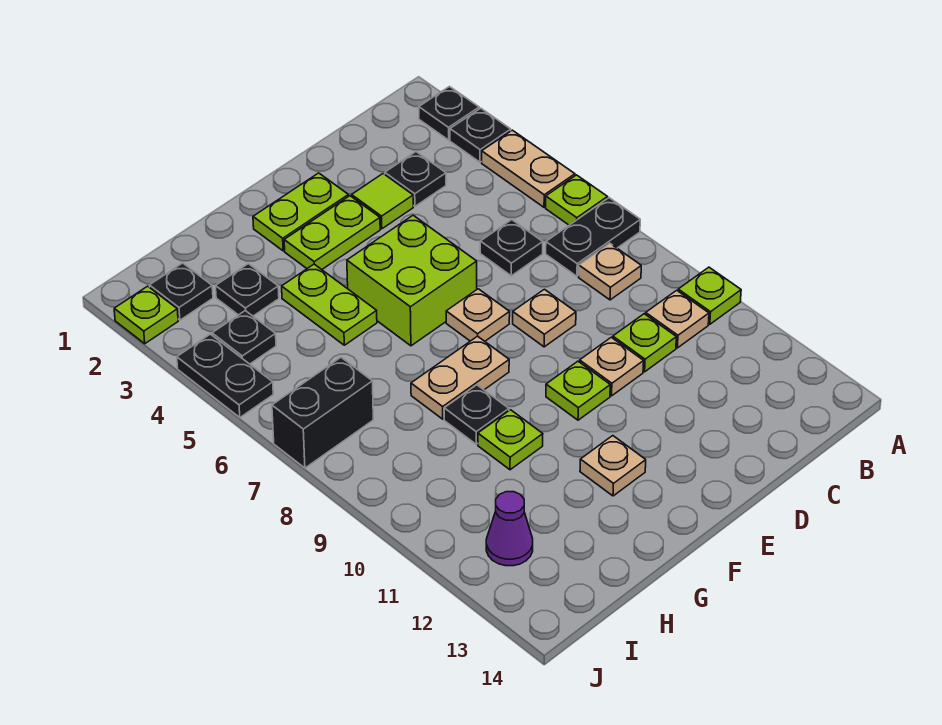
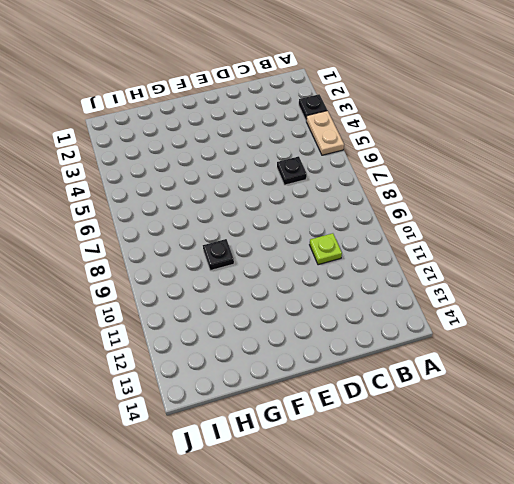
none -> black 1x1 plate [419,87,479,140]
none -> lime 1x1 plate [546,175,607,225]
none -> black 1x2 plate [546,198,640,276]
none -> lime 1x1 plate [678,267,741,324]

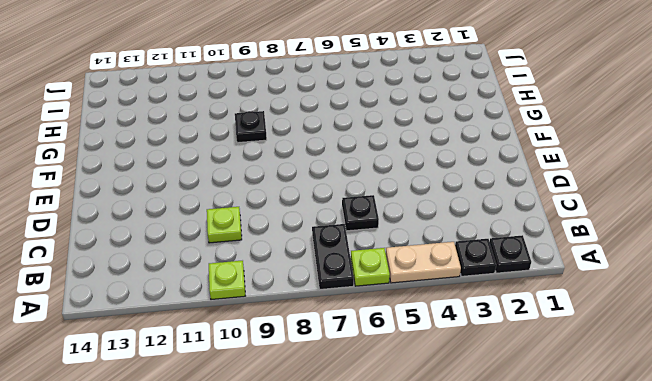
none -> tan 1x1 plate [579,243,641,300]
none -> tan 1x1 plate [646,290,709,348]
none -> black 1x1 plate [385,152,446,206]
none -> lime 1x1 tile [352,174,413,229]

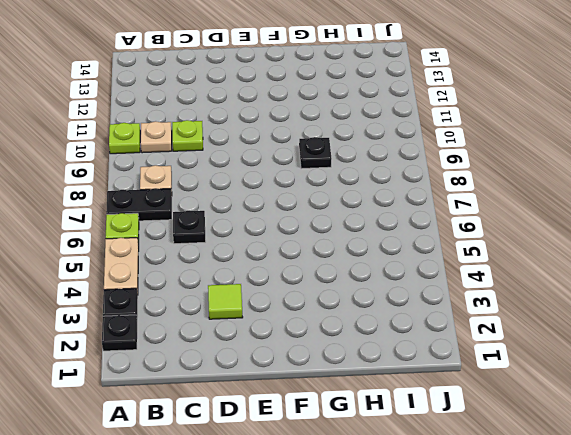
none -> black 1x1 plate [385,152,446,206]
none -> tan 1x1 plate [513,289,576,347]
none -> tan 1x1 plate [580,337,644,396]
none -> lime 1x2 plate [253,173,349,251]

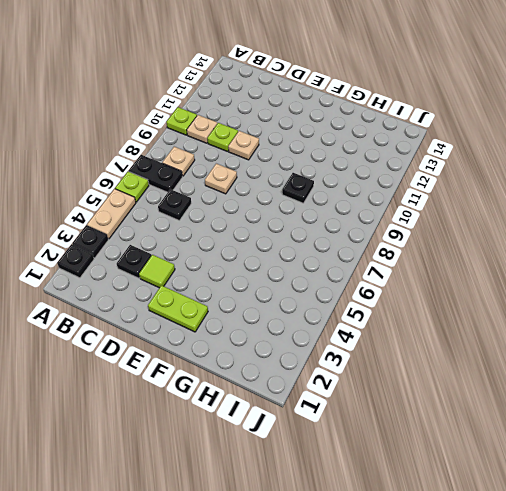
none -> lime 1x2 plate [284,196,380,269]
none -> lime 2x2 brick [347,215,477,346]
none -> tan 1x1 plate [446,289,510,341]
none -> lime 1x1 plate [546,361,610,420]

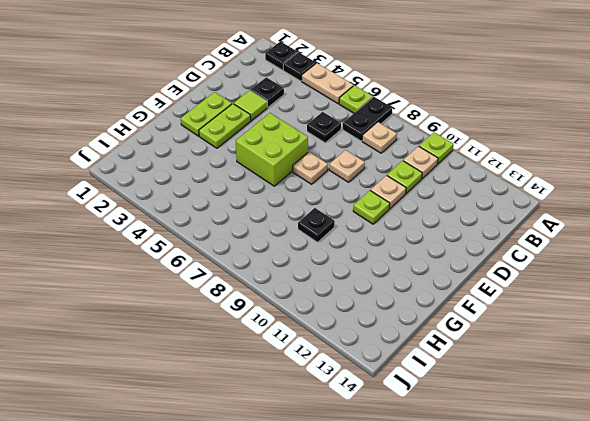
none -> tan 1x2 plate [411,336,509,419]
none -> tan 1x1 plate [580,436,646,496]
none -> lime 1x2 plate [282,264,377,345]
none -> lime 1x1 plate [478,410,543,470]

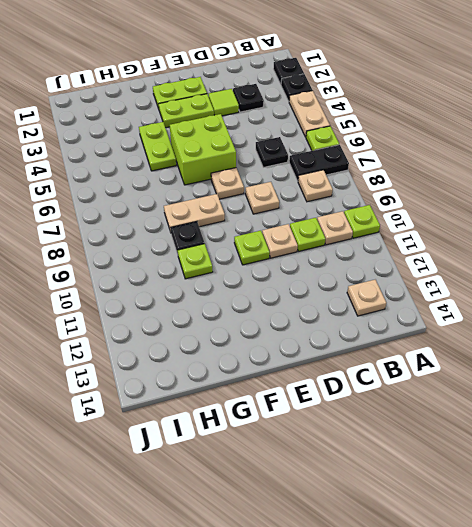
tan 1x1 plate [347,280,386,316] -> tan 1x1 plate moved to [580,436,646,496]
none -> black 1x1 plate [216,264,279,316]
none -> black 1x1 plate [149,263,213,320]
none -> black 1x1 plate [212,311,276,364]
none -> black 1x2 brick [272,358,373,468]

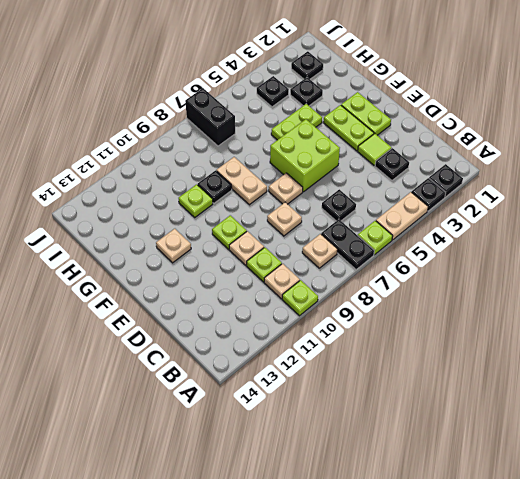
none -> purple 1x1 cone [486,492,533,566]
none -> lime 1x1 plate [114,286,178,344]
none -> black 1x2 plate [177,334,273,417]

